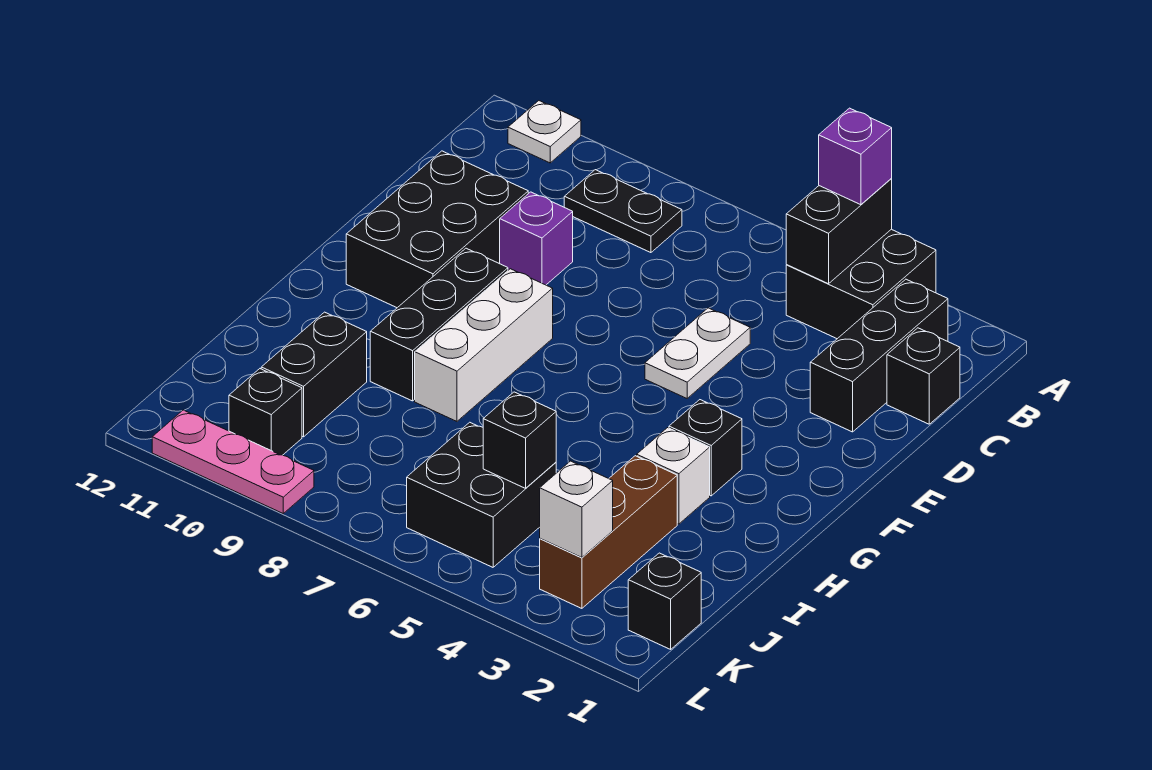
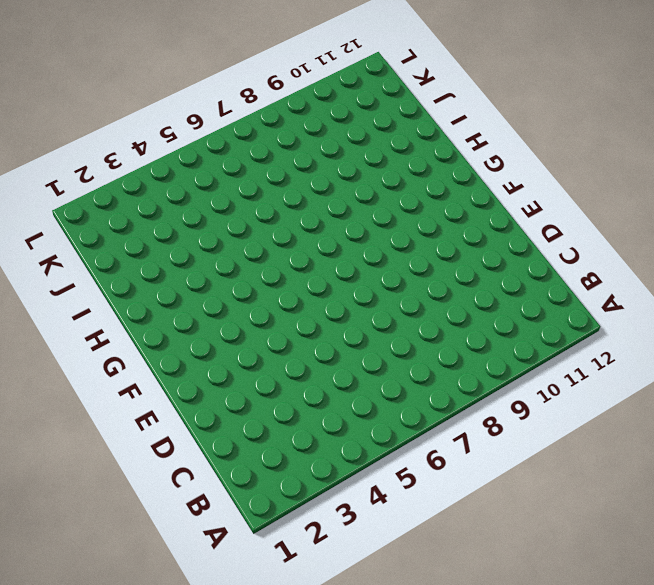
none -> black 2x2 brick [786,229,936,339]
none -> white 1x1 plate [508,101,581,163]
none -> black 1x3 brick [810,279,948,432]

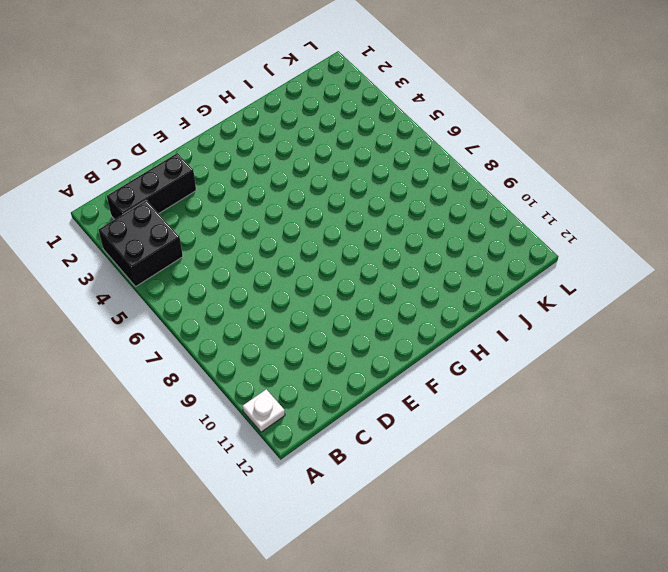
none -> black 1x2 plate [564,170,682,253]
none -> black 1x1 brick [887,328,960,424]
none -> white 1x2 plate [645,308,750,398]

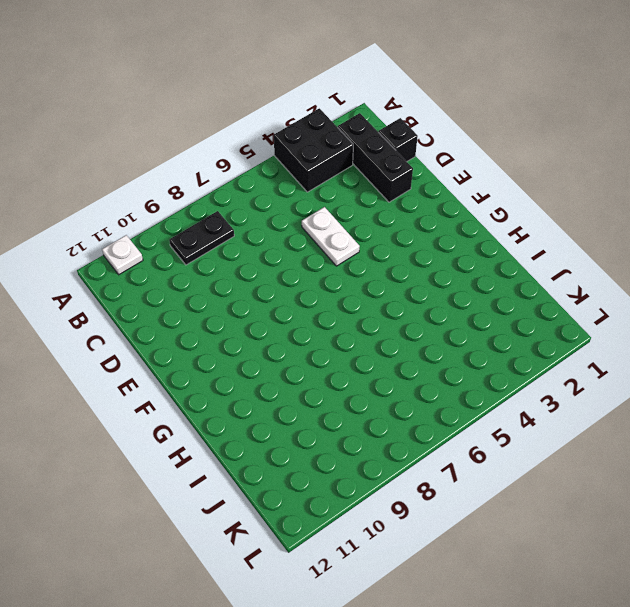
none -> purple 1x1 brick [500,192,573,285]
none -> black 2x3 brick [346,151,528,308]
none -> white 1x3 brick [415,269,553,421]

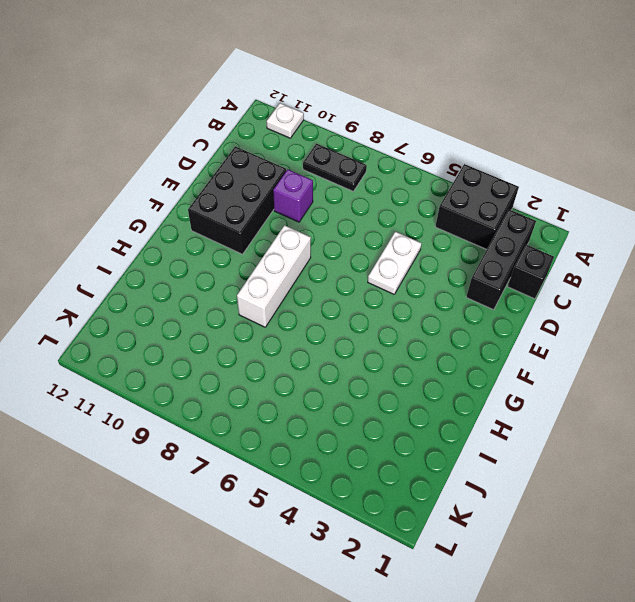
none -> black 1x3 brick [370,248,508,401]
none -> black 1x1 brick [669,400,742,496]
none -> white 1x1 brick [637,428,710,524]

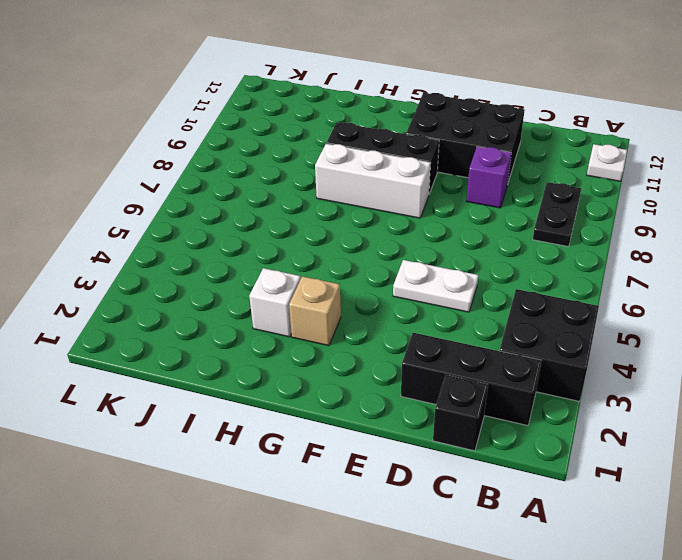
tan 1x1 brick [289,276,341,346] -> black 1x1 brick [669,400,742,496]
none -> brown 1x3 brick [540,456,677,608]
none -> black 1x2 brick [261,312,367,437]
none -> black 2x2 brick [407,422,556,567]

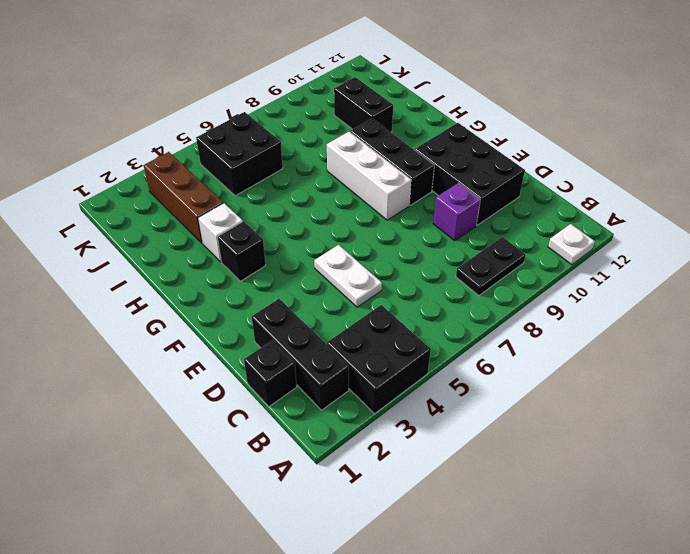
none -> black 1x1 brick [628,553,701,649]
none -> black 1x1 brick [229,369,302,455]
none -> pink 1x3 plate [152,410,314,513]

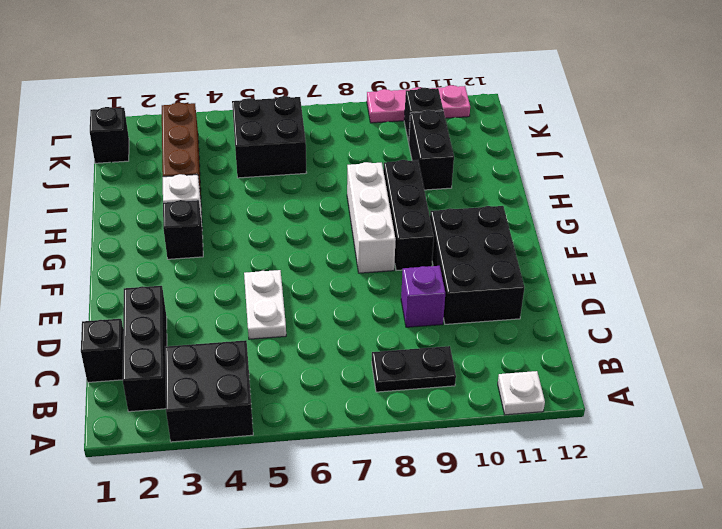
none -> black 1x2 brick [786,178,892,284]
none -> black 1x1 brick [483,392,556,488]
none -> white 1x1 brick [540,461,613,558]

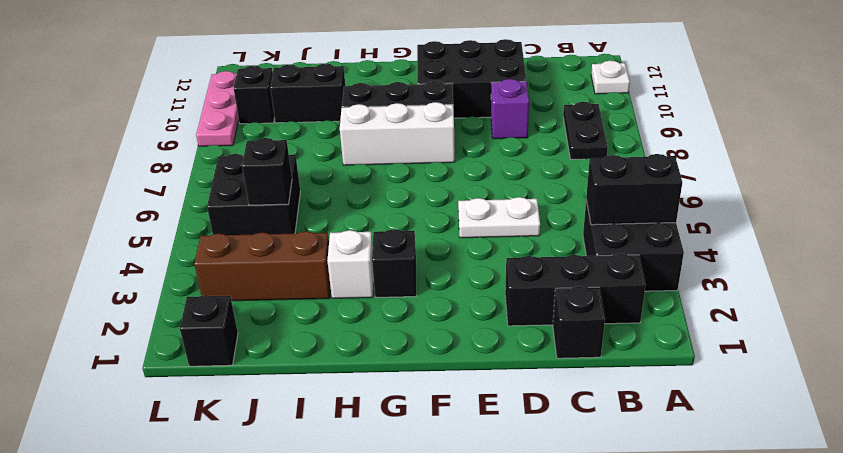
none -> white 1x1 brick [540,461,613,558]
none -> purple 1x1 brick [819,108,892,205]

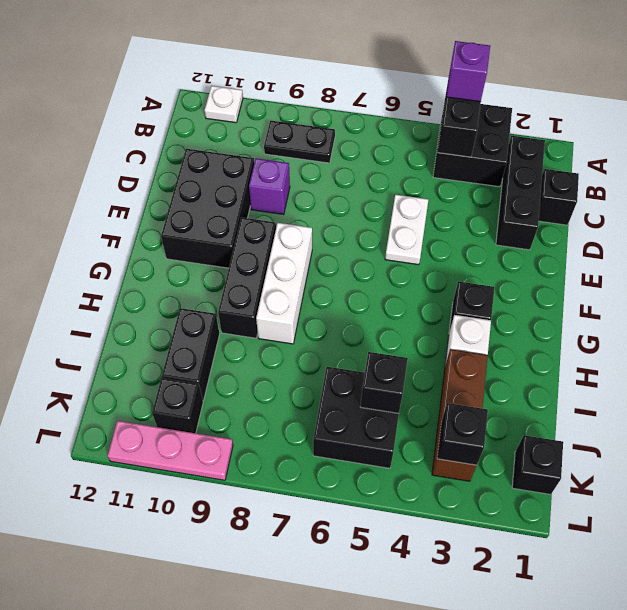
black 1x1 brick [437,403,488,465] -> white 1x1 brick [540,461,613,558]

